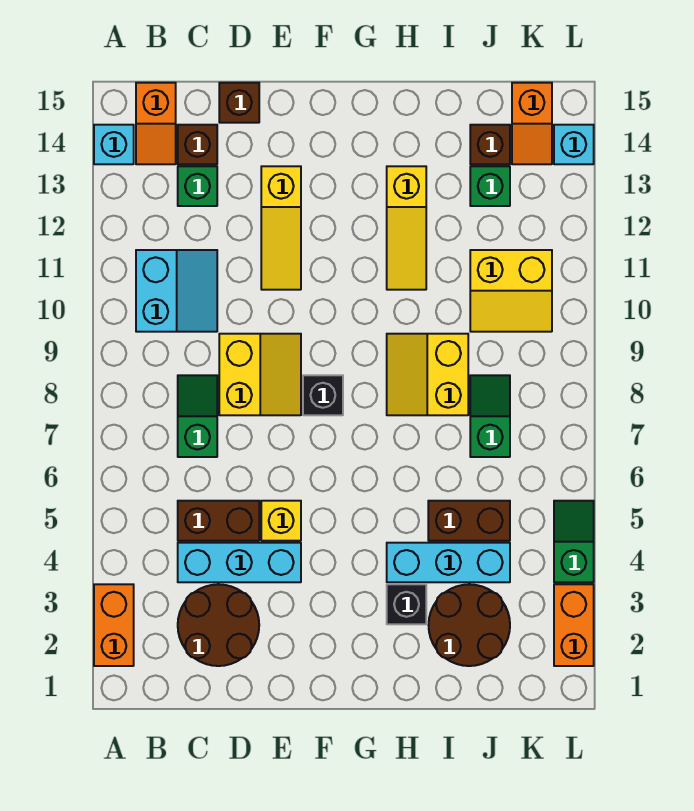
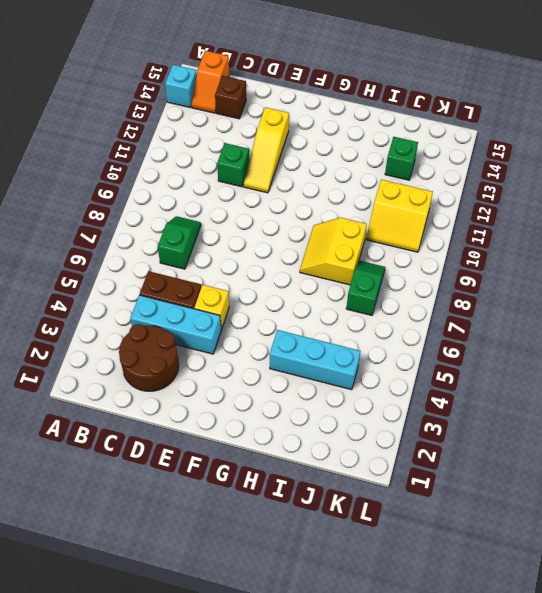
green 1x1 brick [217,143,249,187] -> green 1x1 brick moved to [178,166,217,206]
none -> orange 1x2 brick [94,584,134,666]
none -> cyan 2x2 slope [136,250,217,332]
none -> yellow 2x2 slope [219,334,301,415]

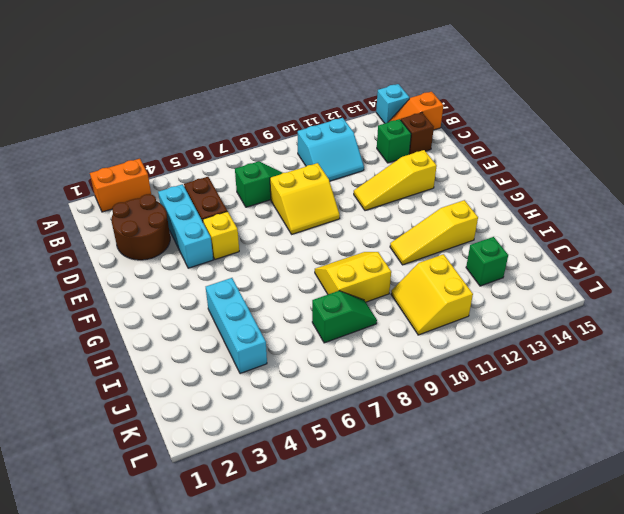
none -> brown 1x1 brick [219,83,259,123]
none -> black 1x1 brick [303,375,343,415]
none -> black 1x1 brick [387,584,426,624]

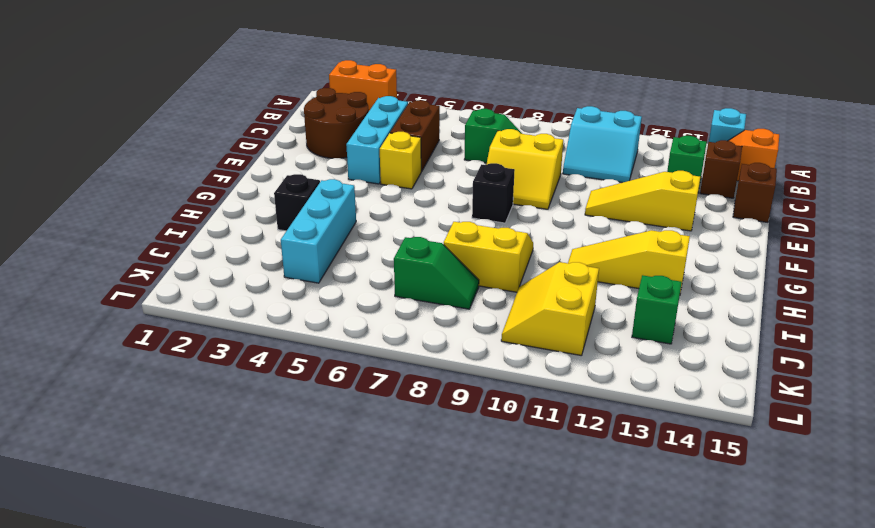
none -> brown 2x2 round brick [429,584,510,666]
none -> brown 1x2 brick [428,501,510,541]
none -> brown 1x1 brick [470,125,510,164]

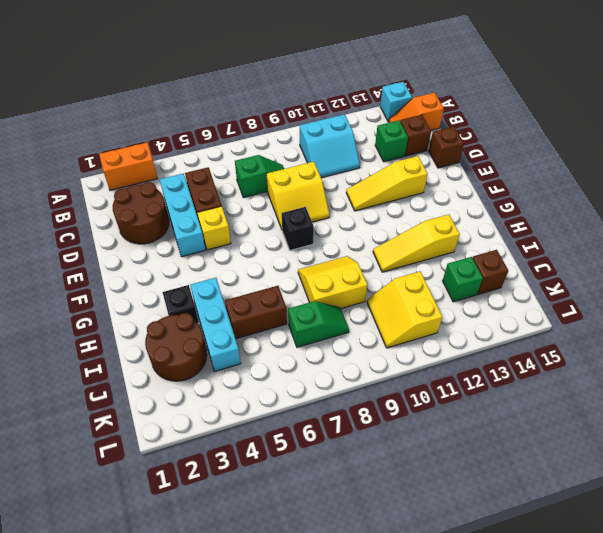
brown 1x2 brick [225,286,287,339] -> brown 1x2 brick turned to [428,501,510,541]
none -> orange 1x2 slope [512,83,552,164]
none -> orange 1x2 brick [554,584,594,666]
none -> green 1x2 slope [554,501,594,582]

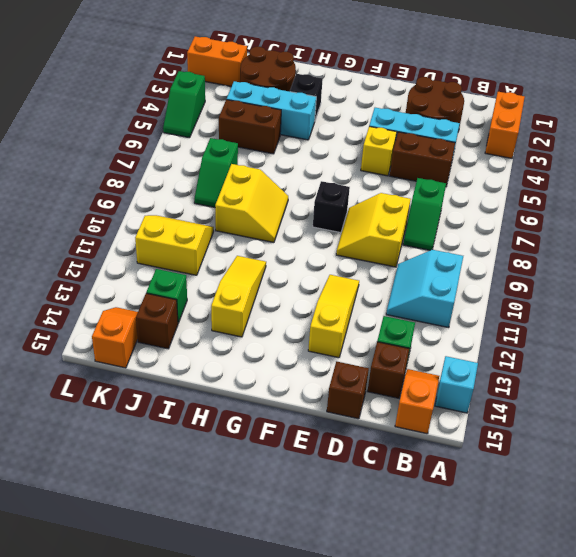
orange 1x2 brick [187,36,247,86] -> orange 1x2 brick turned to [554,584,594,666]
none -> cyan 1x1 brick [554,125,594,164]

